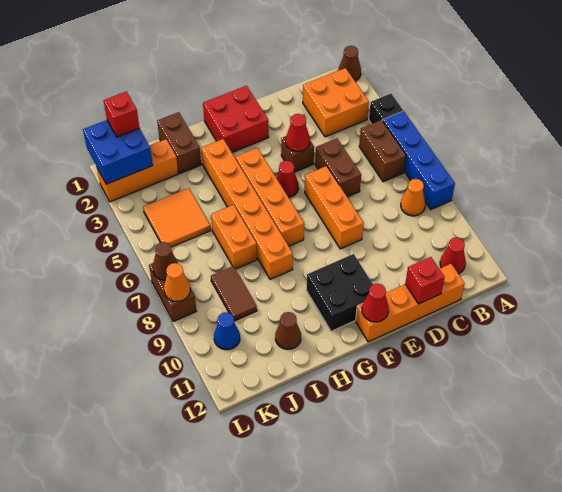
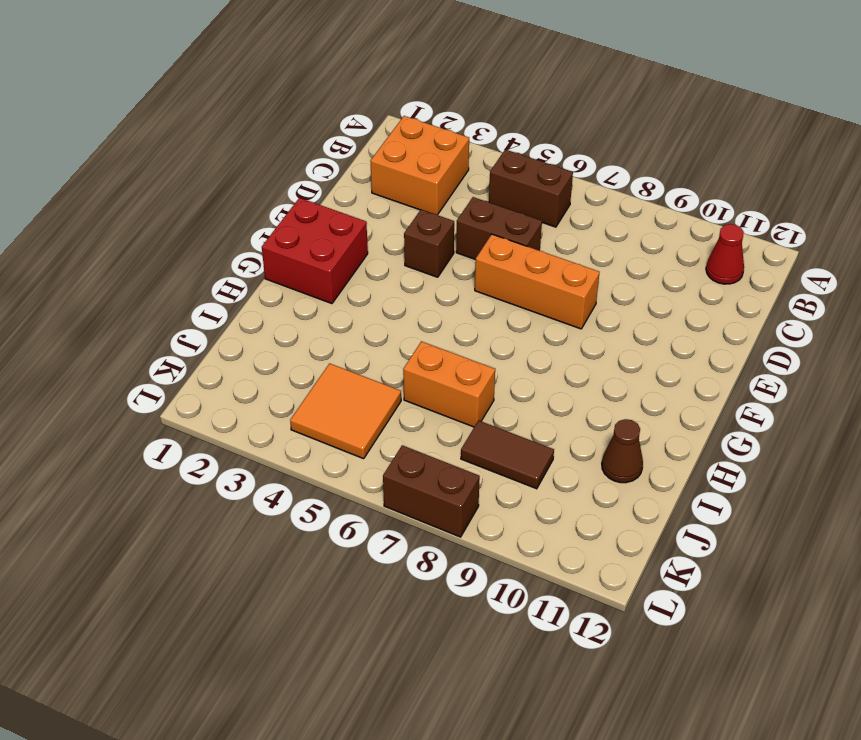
none -> brown 1x1 cone [338,46,361,81]
none -> black 1x1 brick [369,94,403,124]
none -> blue 1x4 brick [383,111,455,209]
none -> orange 1x1 cone [401,179,425,216]

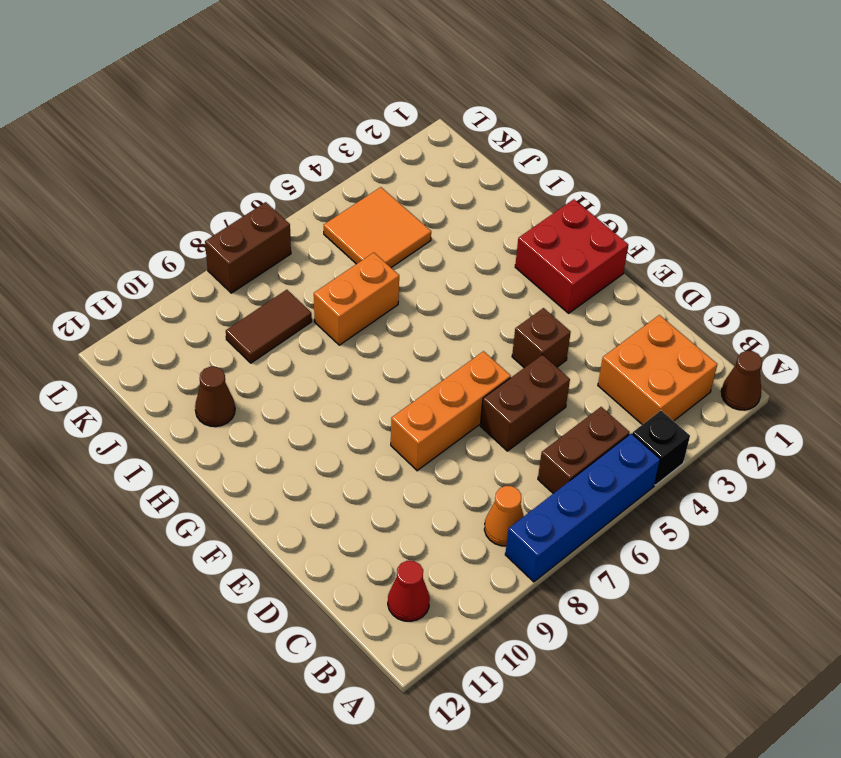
none -> orange 1x4 brick [356,264,465,342]
none -> red 1x1 cone [277,161,299,198]
none -> black 2x2 brick [306,254,373,331]
none -> orange 1x4 brick [236,148,304,246]

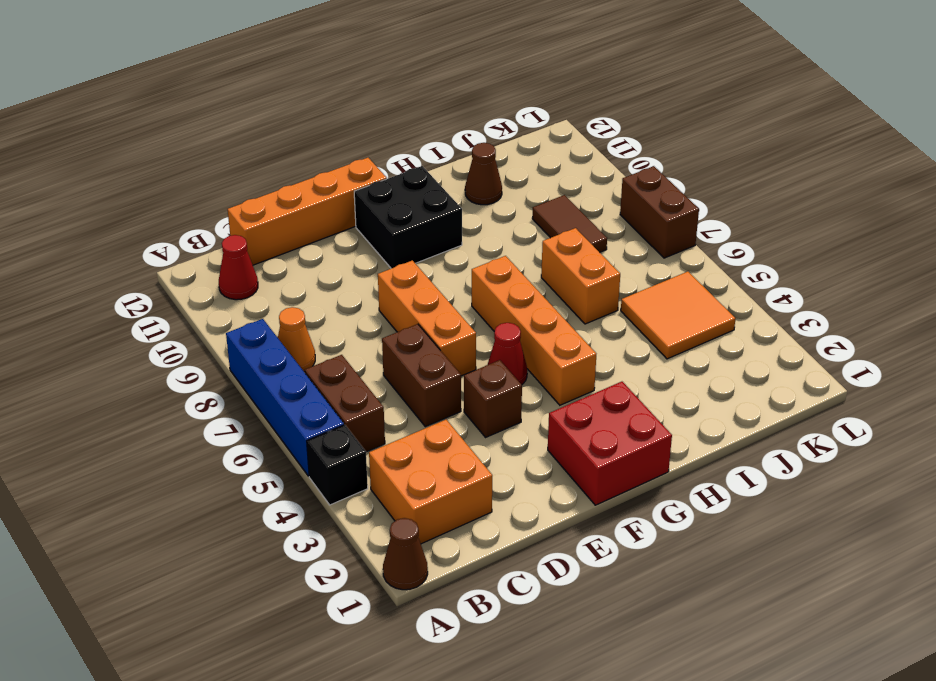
none -> orange 1x6 brick [201,139,293,279]
none -> brown 1x2 brick [157,112,201,173]
none -> orange 1x3 brick [97,139,178,202]
none -> blue 1x1 cone [214,312,240,350]

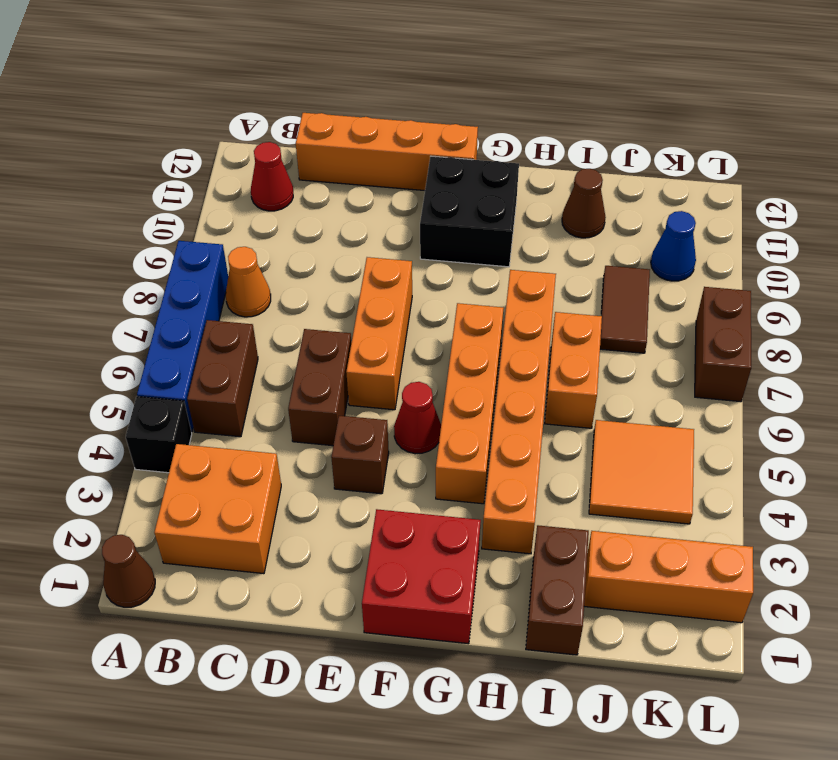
none -> red 1x1 brick [405,257,444,304]
none -> red 1x1 cone [286,114,310,152]
none -> red 1x1 cone [362,283,389,322]
none -> blue 2x2 brick [83,120,153,184]

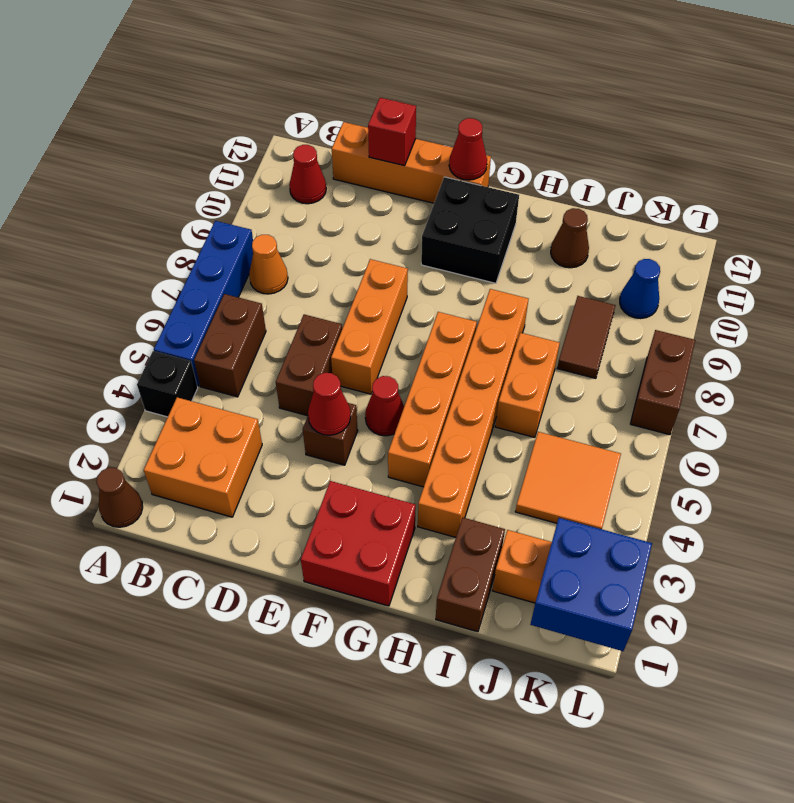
none -> brown 1x1 cone [153,242,178,280]
none -> orange 1x1 cone [164,263,190,301]
none -> red 1x1 brick [103,91,139,137]

